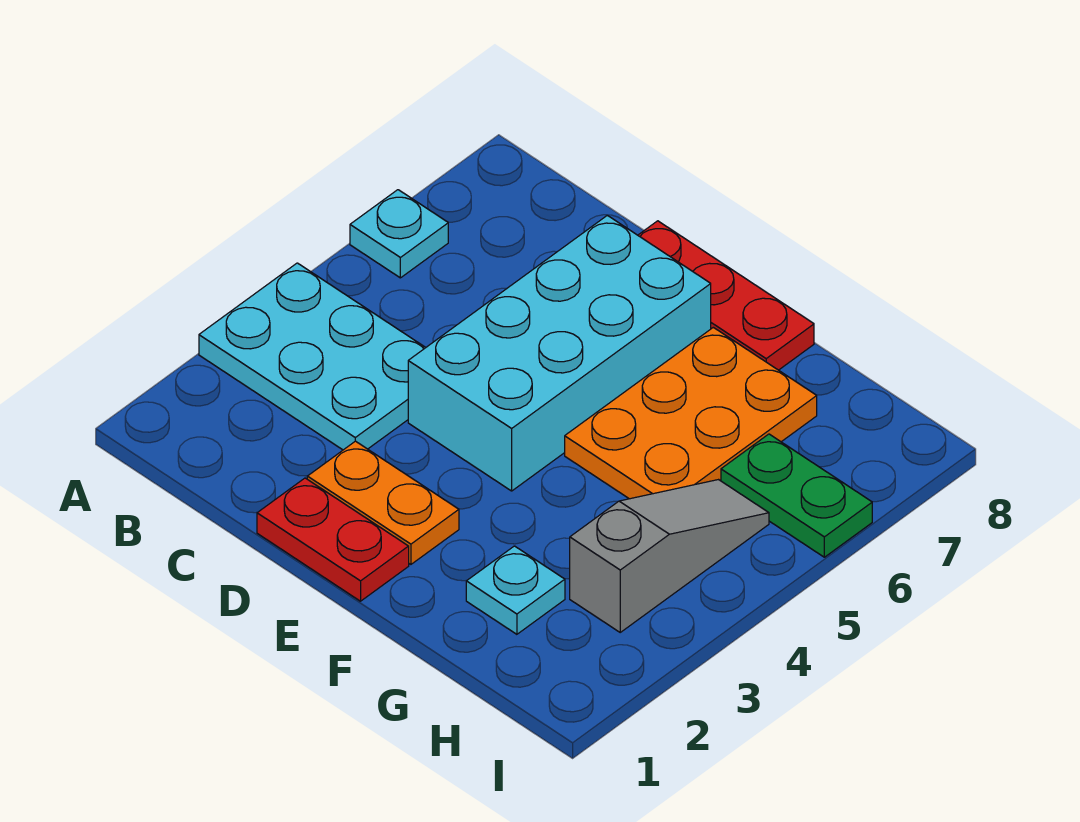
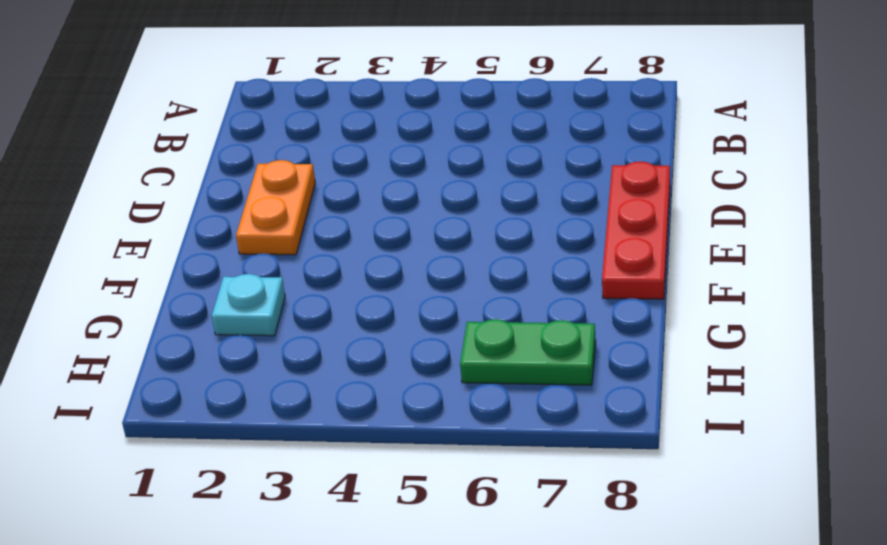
green 1x2 plate [460,319,596,385] -> green 1x2 plate turned to [721,434,872,557]
none -> cyan 2x3 plate [199,263,426,450]
none -> cyan 1x1 plate [350,190,448,278]

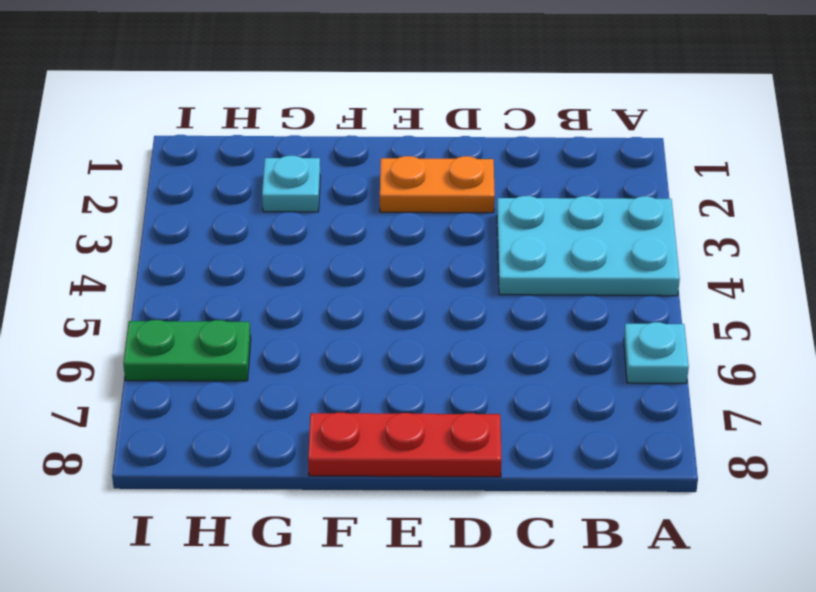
none -> red 1x2 plate [257,478,409,601]
none -> cyan 2x4 brick [408,215,711,491]

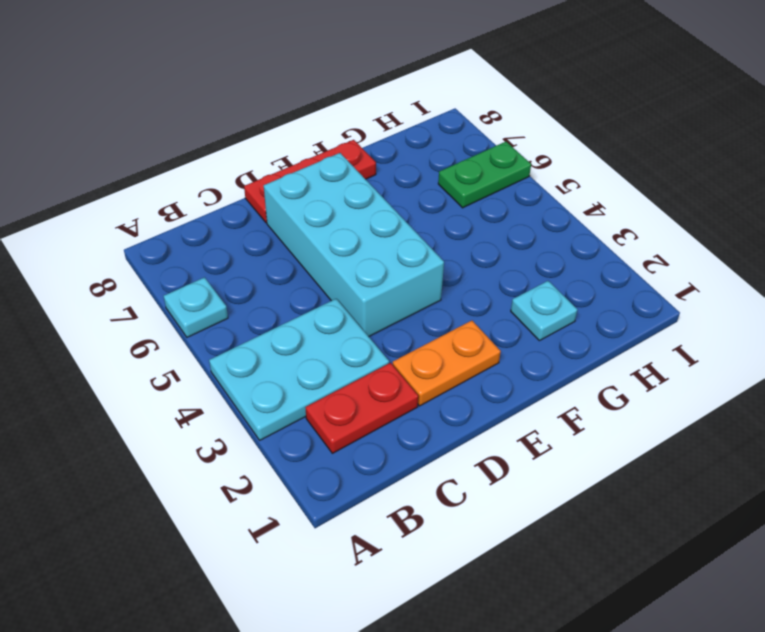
red 1x2 plate [305,363,418,453] -> red 1x2 plate moved to [257,478,409,601]
none -> orange 2x3 plate [565,327,817,499]
none -> grey 1x3 slope [570,480,769,632]

